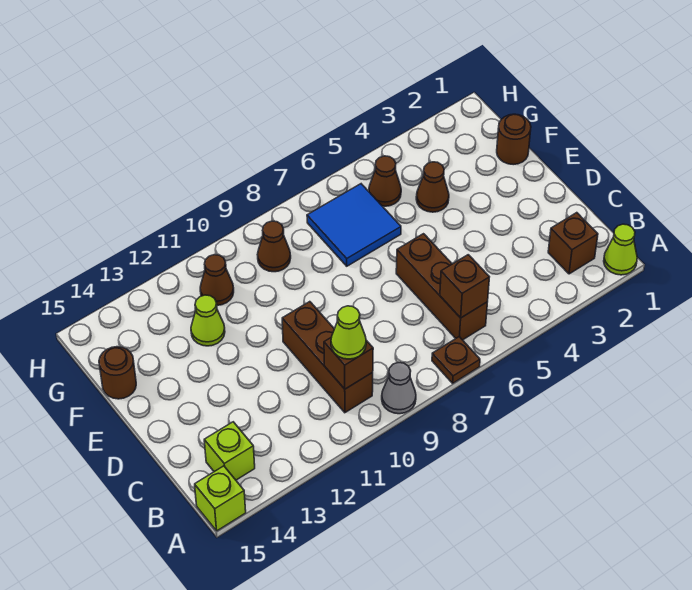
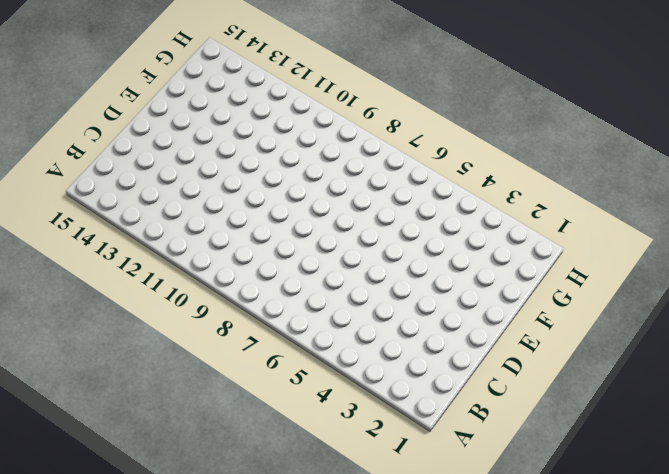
none -> lime 1x1 cone [604,224,637,275]
none -> brown 1x1 plate [432,337,480,383]
none -> grey 1x1 cone [382,363,416,414]

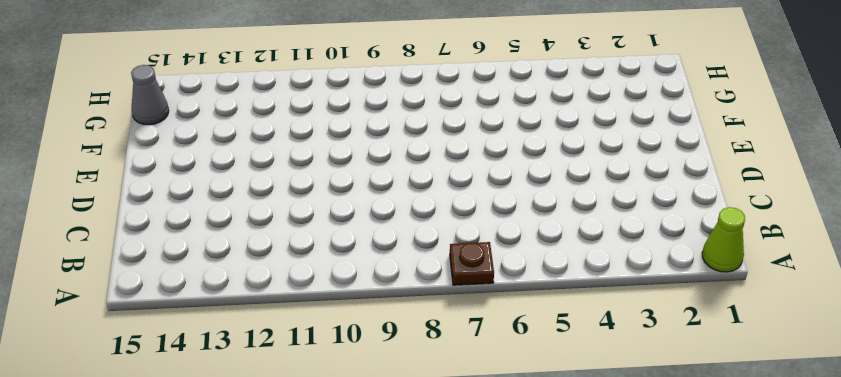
grey 1x1 cone [131,65,169,125] -> grey 1x1 cone moved to [382,363,416,414]
none -> lime 1x1 brick [195,466,246,531]
none -> brown 1x1 brick [548,213,598,274]
none -> brown 1x3 brick [396,234,487,340]

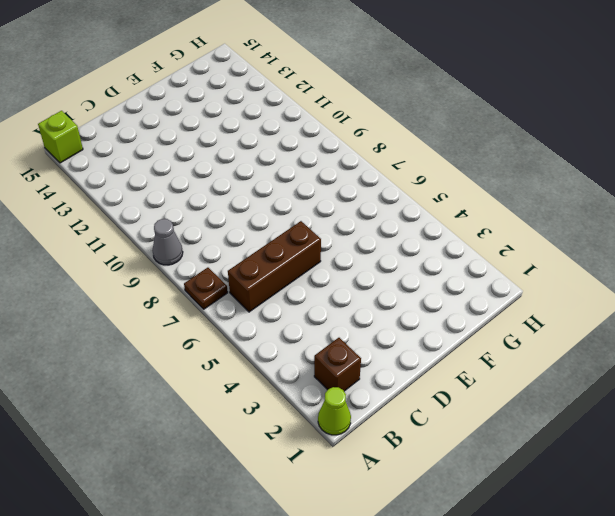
none -> brown 1x3 brick [282,302,373,413]
none -> lime 1x1 brick [204,422,255,480]
none -> brown 1x1 round brick [497,114,531,165]

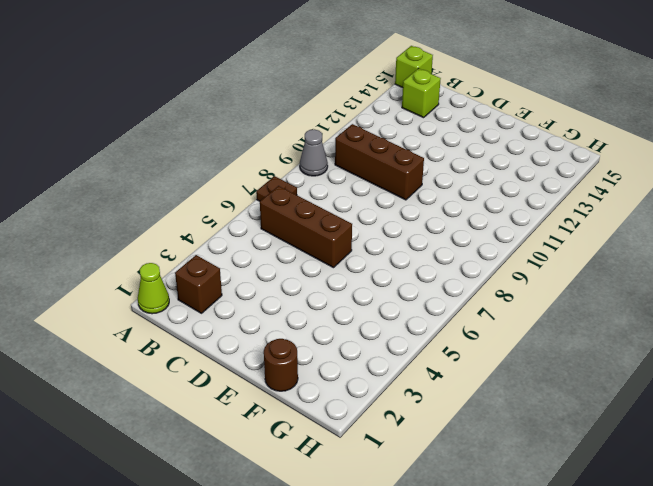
none -> brown 1x1 cone [416,162,449,212]
none -> blue 2x2 tile [307,184,401,266]
none -> lime 1x1 cone [191,295,225,346]

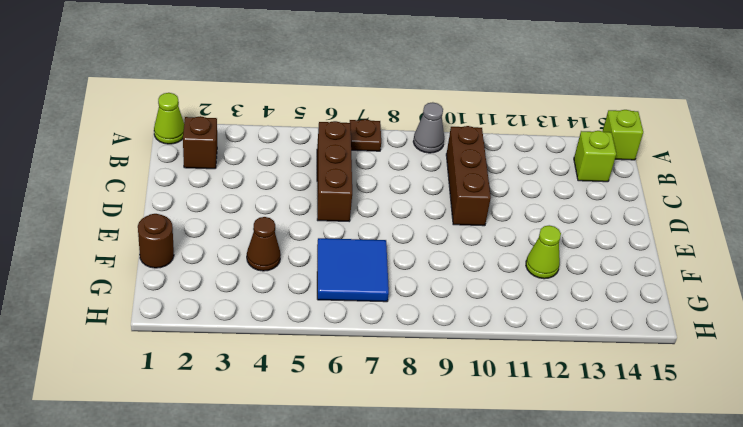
none -> brown 1x1 round brick [99,347,136,399]
none -> brown 1x1 cone [369,156,401,206]
none -> brown 1x1 cone [257,221,291,272]

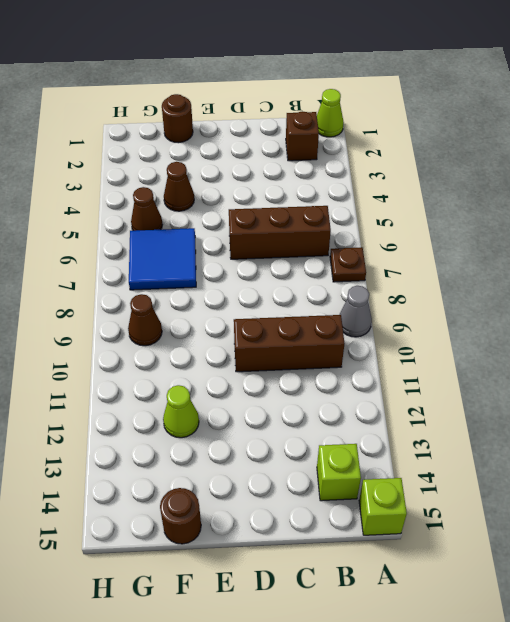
none -> brown 1x1 cone [200,255,234,305]
none -> brown 1x1 brick [440,255,489,318]
none -> brown 1x1 brick [324,337,373,389]

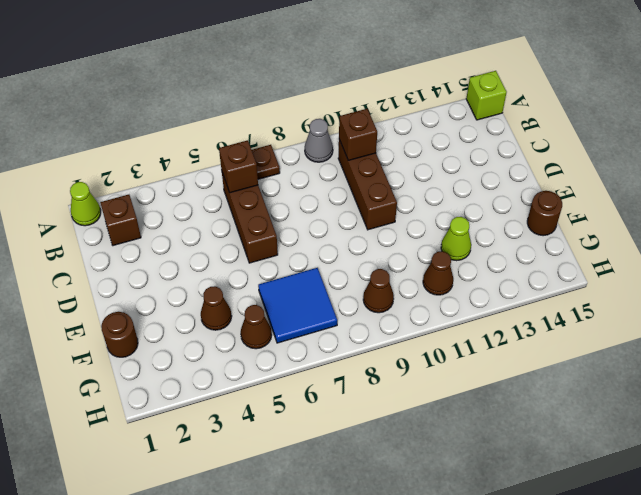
none -> lime 1x1 brick [204,422,255,480]
none -> lime 1x1 cone [331,306,366,359]

